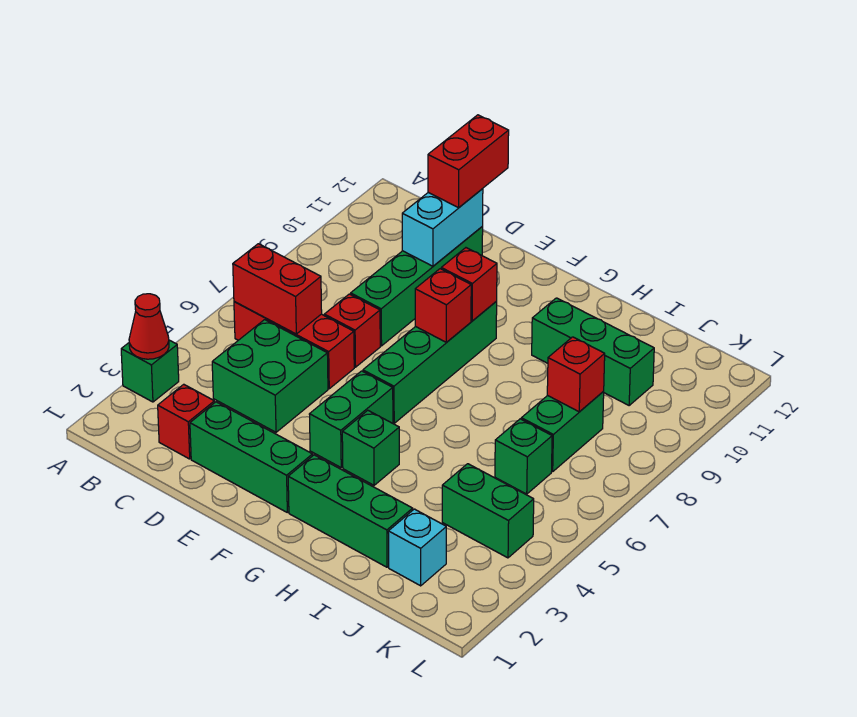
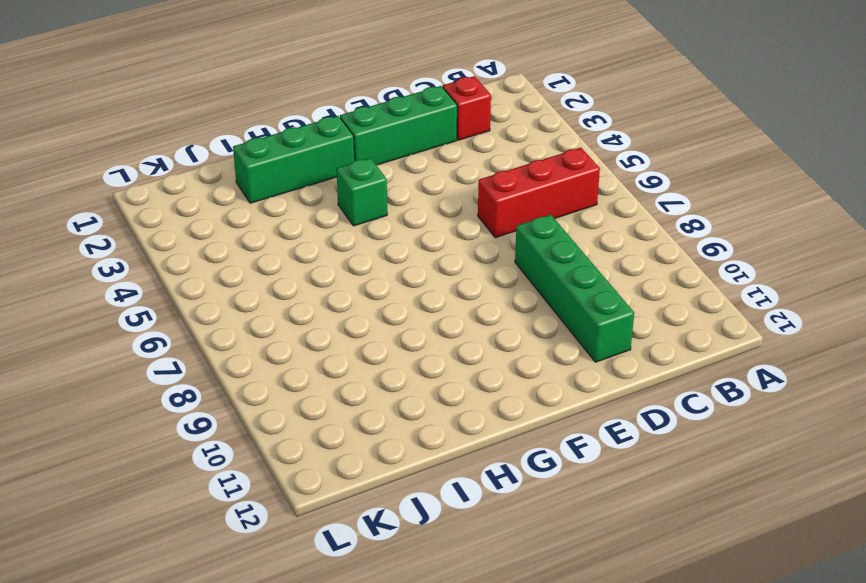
none -> green 1x1 brick [121,340,179,402]
none -> green 2x2 brick [212,320,328,432]
none -> red 1x1 brick [324,294,380,367]

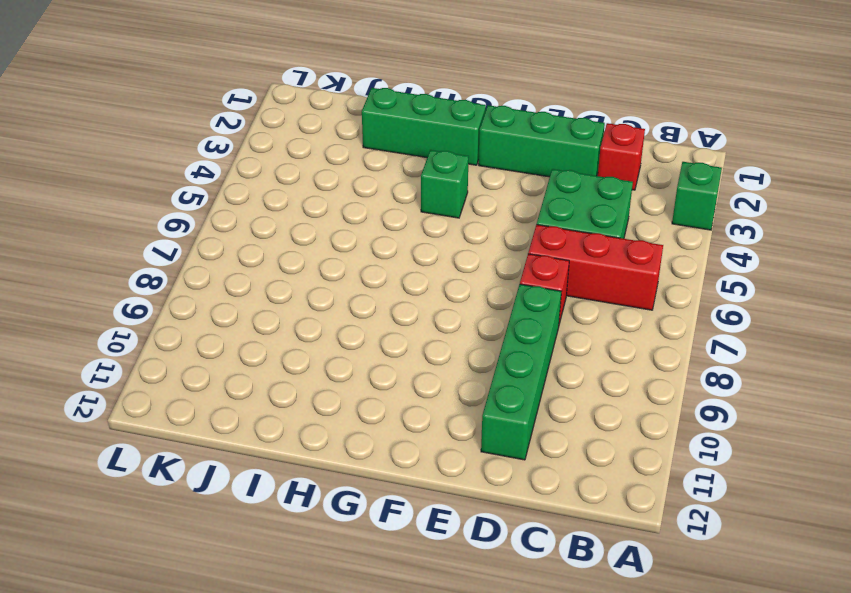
none -> green 1x2 brick [309,371,393,467]
none -> green 1x4 brick [363,302,497,423]
none -> green 1x3 brick [532,298,654,405]

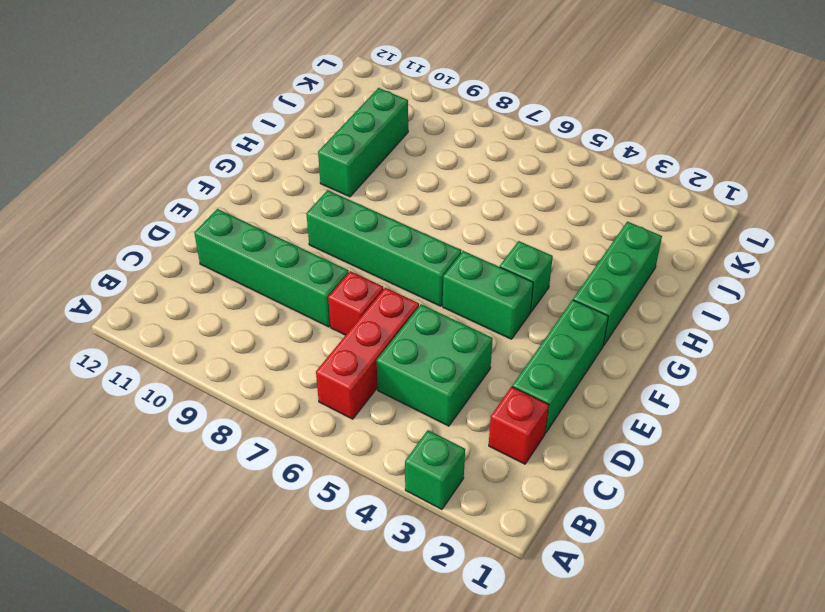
none -> cyan 1x1 brick [388,509,446,586]
none -> green 1x2 brick [442,464,534,558]
none -> green 1x1 brick [495,419,552,494]

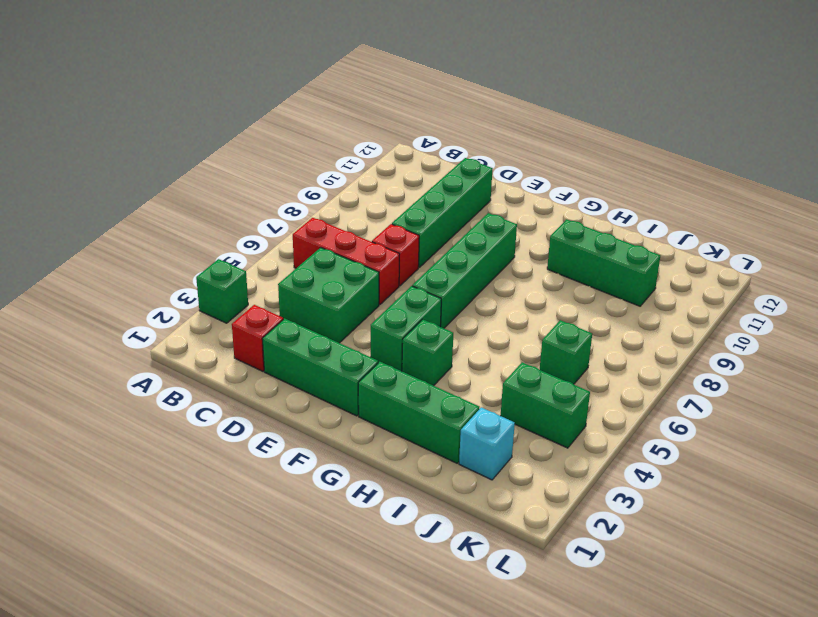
none -> green 1x2 brick [521,391,604,472]
none -> red 1x1 cone [129,294,169,359]
none -> red 1x2 brick [233,244,322,334]

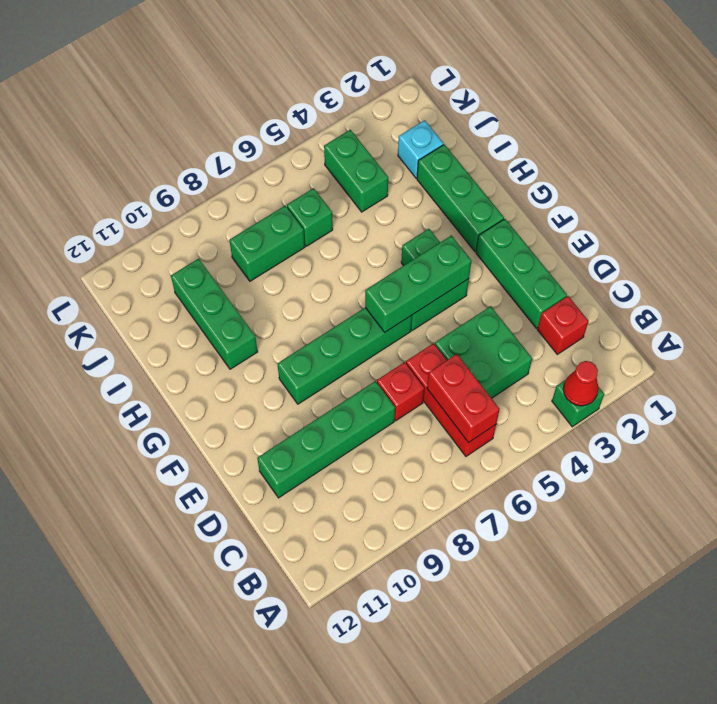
green 1x3 brick [365,236,471,332] -> none
none -> cyan 1x2 brick [402,189,483,266]
none -> red 1x1 brick [415,269,471,342]
none -> red 1x1 brick [441,248,497,321]

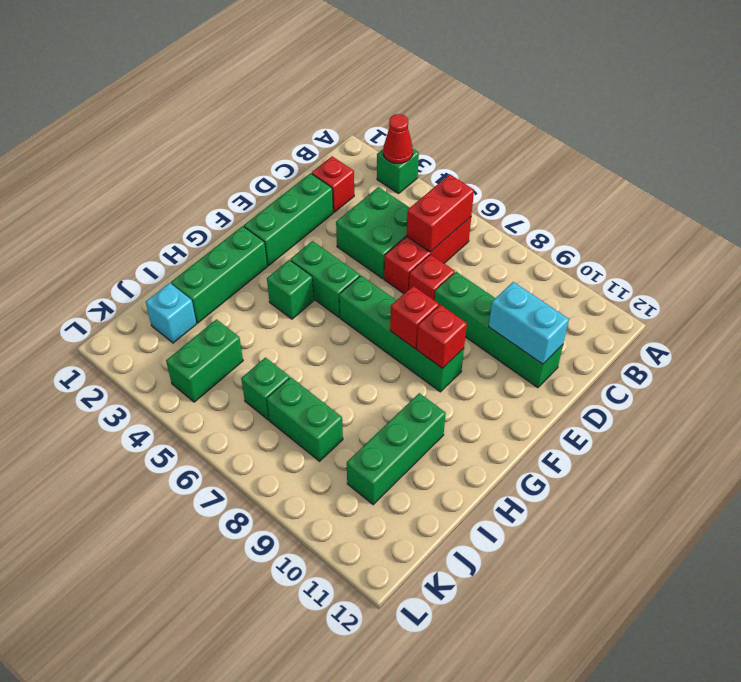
none -> red 1x1 brick [547,337,605,412]
none -> red 1x2 brick [428,115,509,208]

